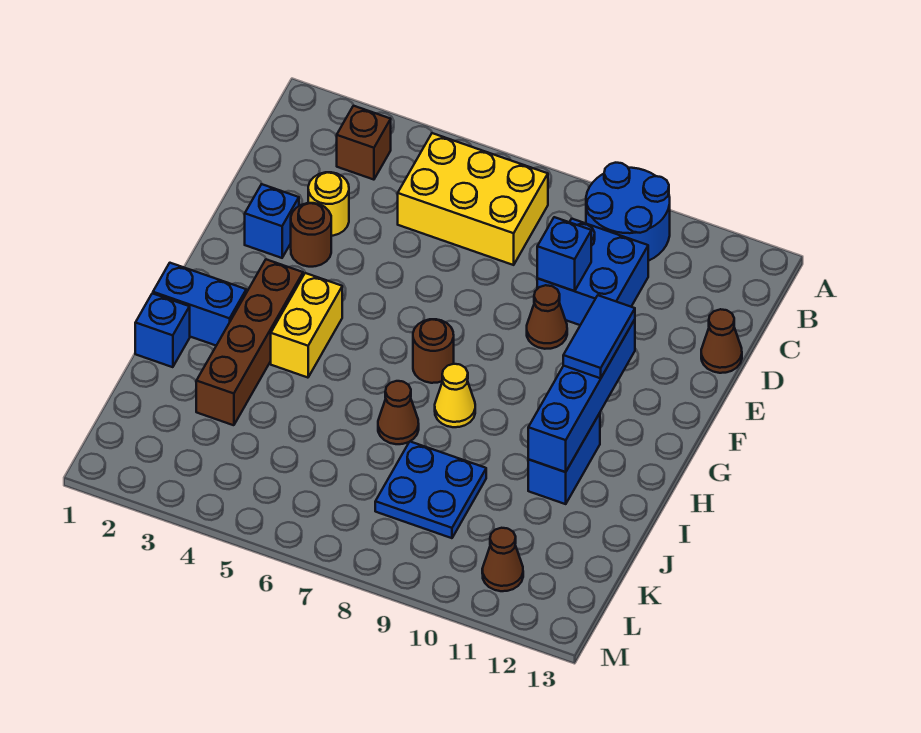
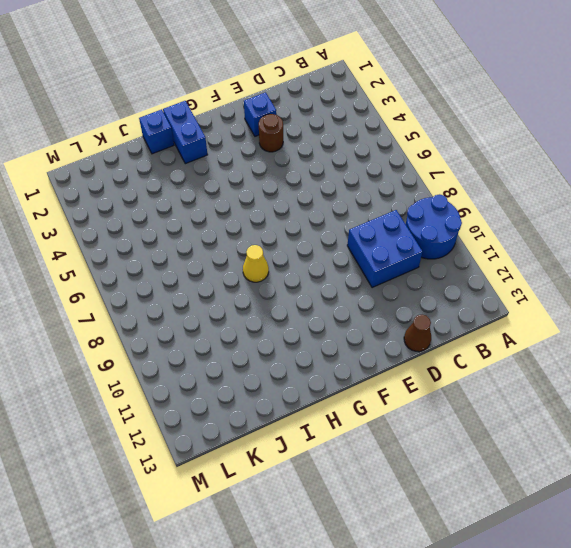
none -> brown 1x1 brick [337,106,391,180]
none -> yellow 2x3 brick [398,133,548,265]
none -> yellow 1x1 round brick [308,172,349,236]

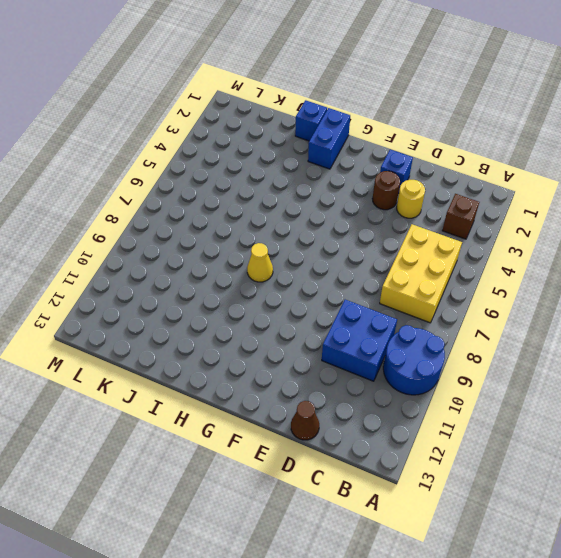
none -> brown 1x1 cone [527,285,567,349]
none -> brown 1x4 brick [196,259,303,425]
none -> yellow 1x2 brick [271,273,342,378]

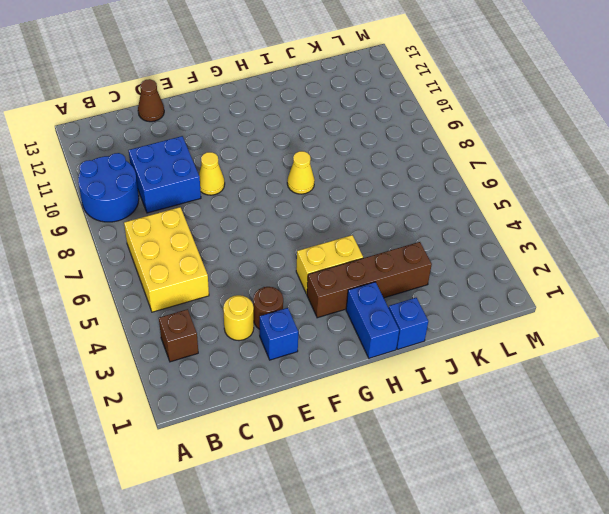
yellow 1x1 cone [199,152,225,195] -> brown 1x1 cone [527,285,567,349]
none -> brown 1x1 round brick [413,319,454,383]
none -> blue 1x2 brick [528,413,600,504]
none -> brown 1x1 cone [378,381,419,444]

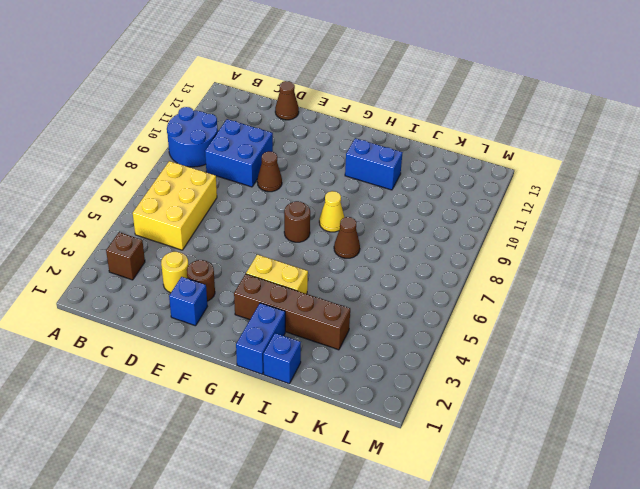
none -> blue 2x2 plate [375,442,486,538]
none -> brown 1x1 cone [482,528,523,591]
none -> blue 1x1 brick [537,217,591,291]

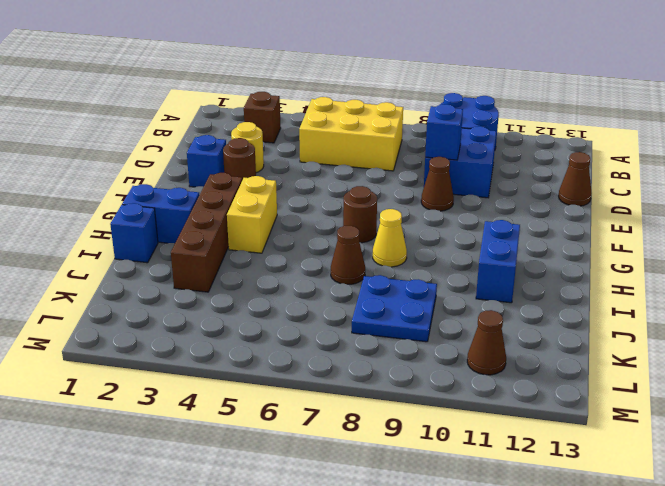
none -> blue 1x4 brick [528,320,635,472]
none -> blue 1x2 tile [563,295,635,378]

